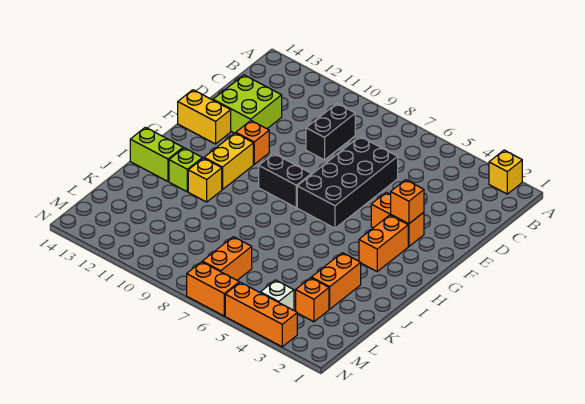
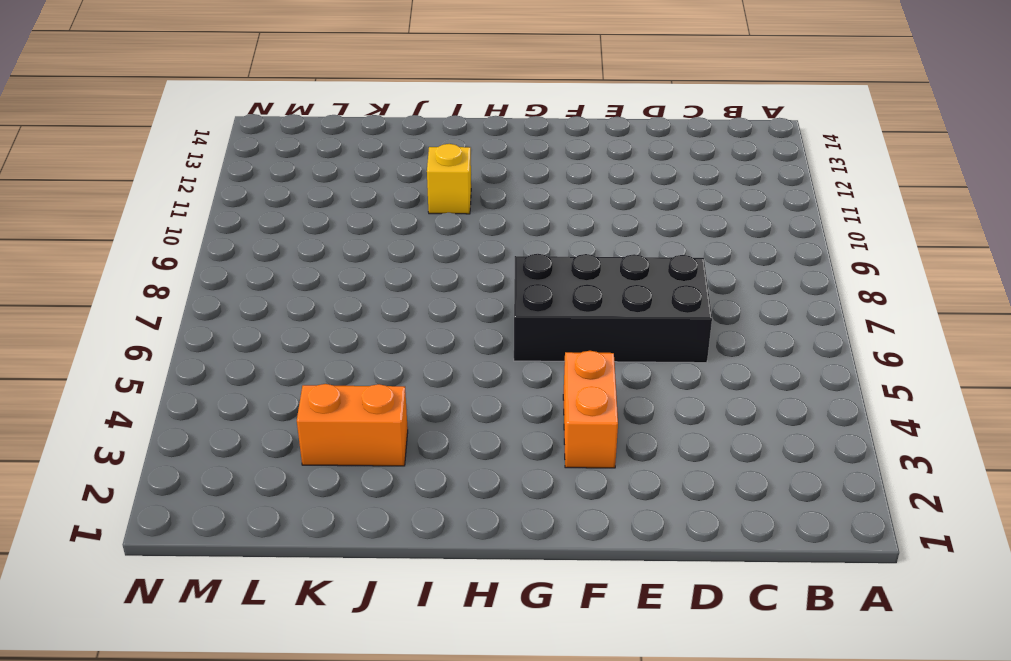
none -> yellow 1x1 brick [489,150,522,194]
none -> black 1x2 brick [306,104,355,160]
none -> lime 2x2 brick [213,75,282,133]

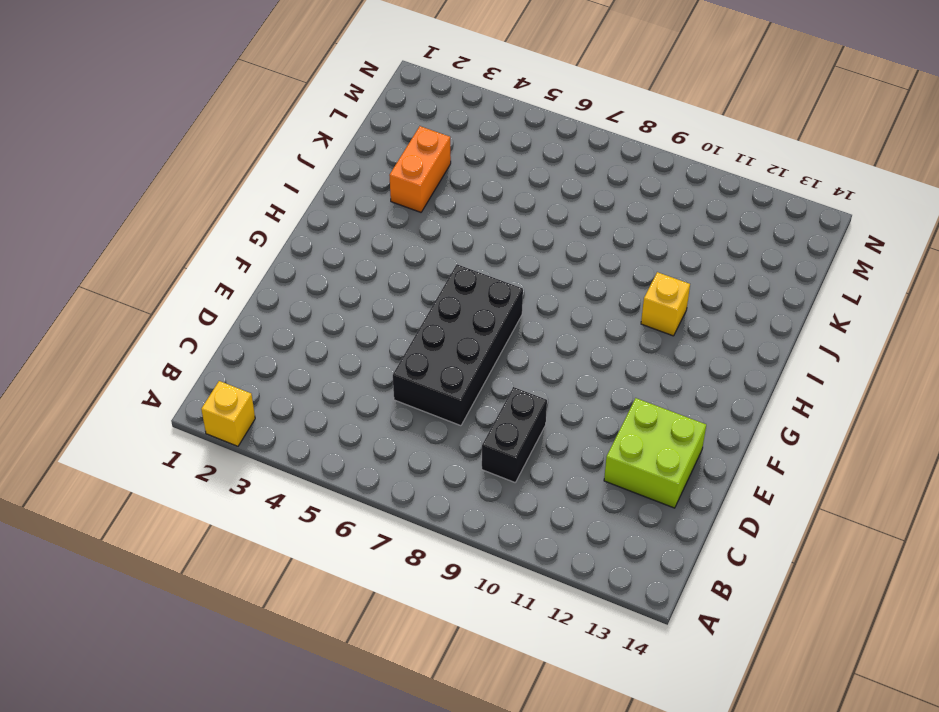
none -> orange 1x2 brick [371,192,424,247]
none -> orange 1x1 brick [236,121,269,164]
none -> yellow 1x2 brick [178,90,231,144]

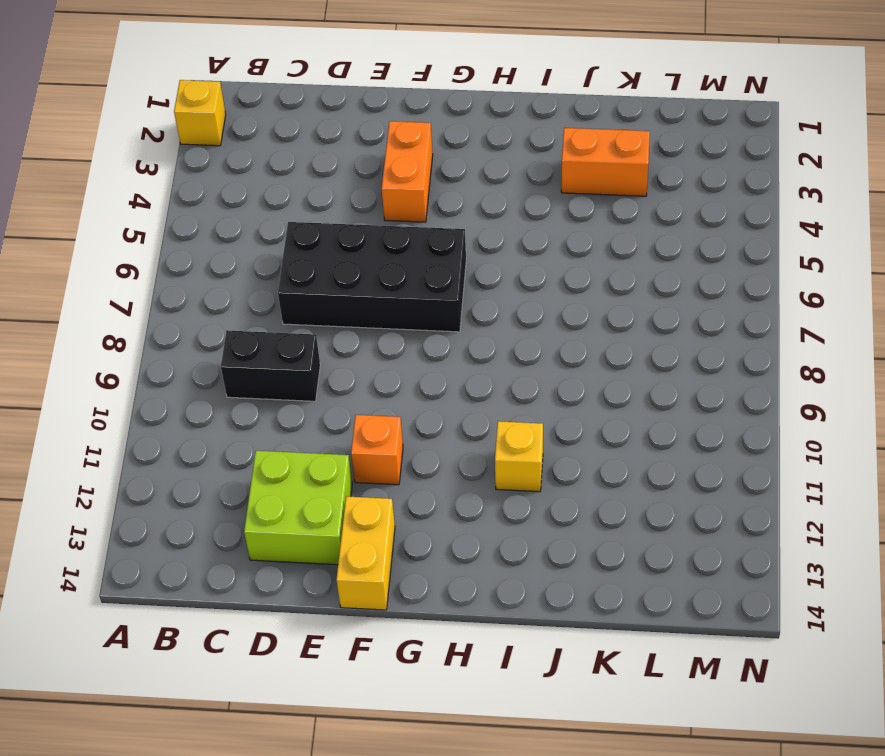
none -> orange 1x2 brick [359,215,408,271]
none -> black 1x2 brick [259,154,311,208]
none -> yellow 1x2 brick [204,133,253,190]

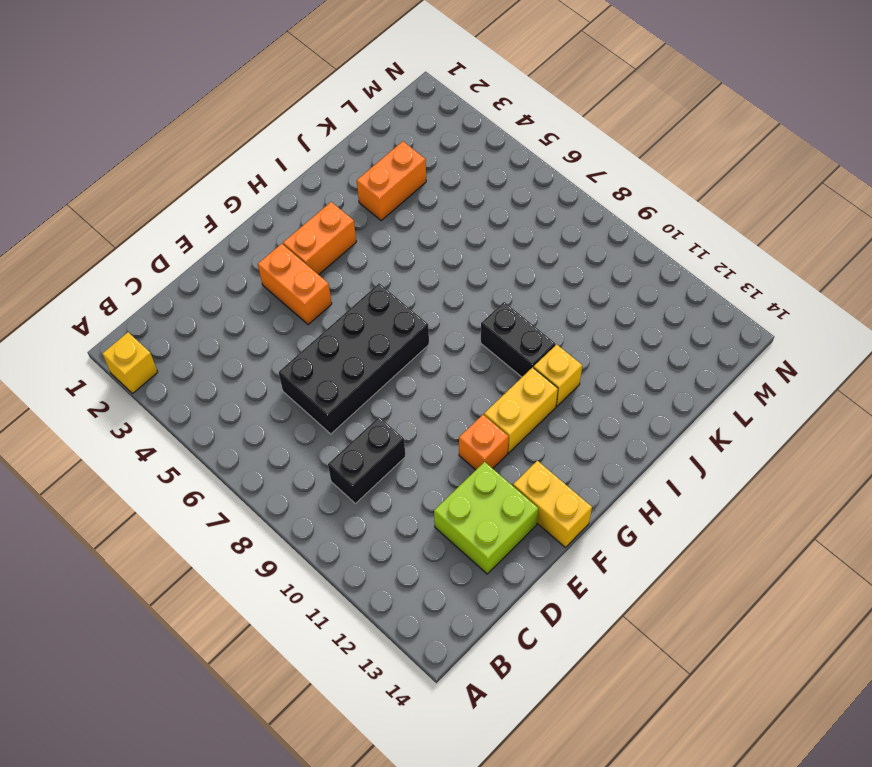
black 1x2 brick [481,302,555,377] -> black 1x2 brick moved to [259,154,311,208]
none -> lime 1x1 brick [169,148,202,192]
none -> lime 1x2 brick [130,127,183,181]
none -> orange 1x1 brick [296,278,329,322]

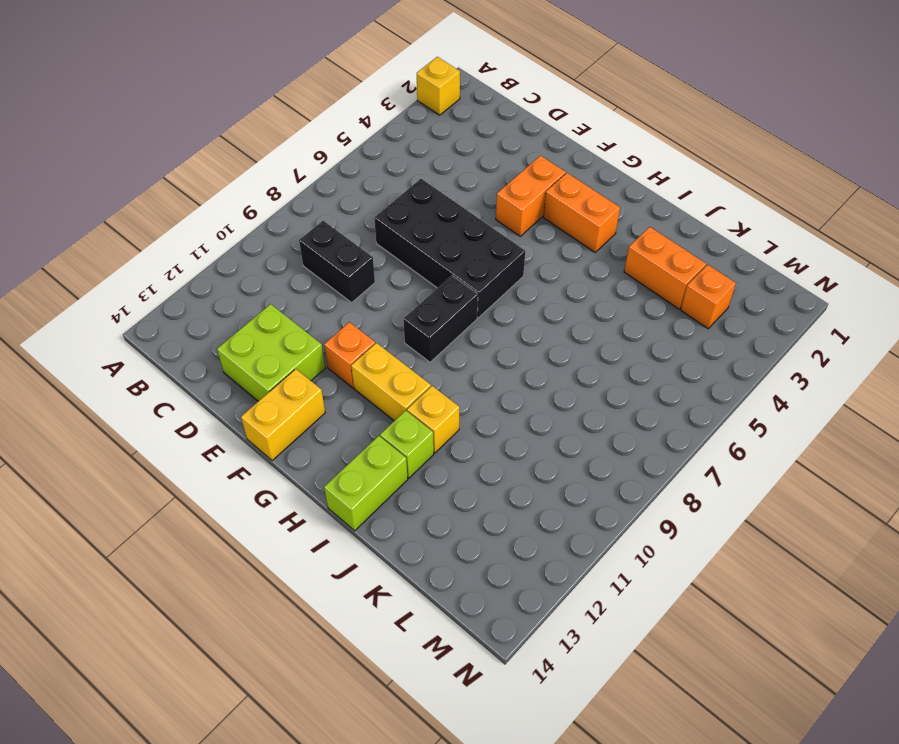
none -> orange 1x2 brick [202,237,252,280]
none -> white 1x1 brick [260,280,294,310]
none -> orange 1x3 brick [225,282,297,347]

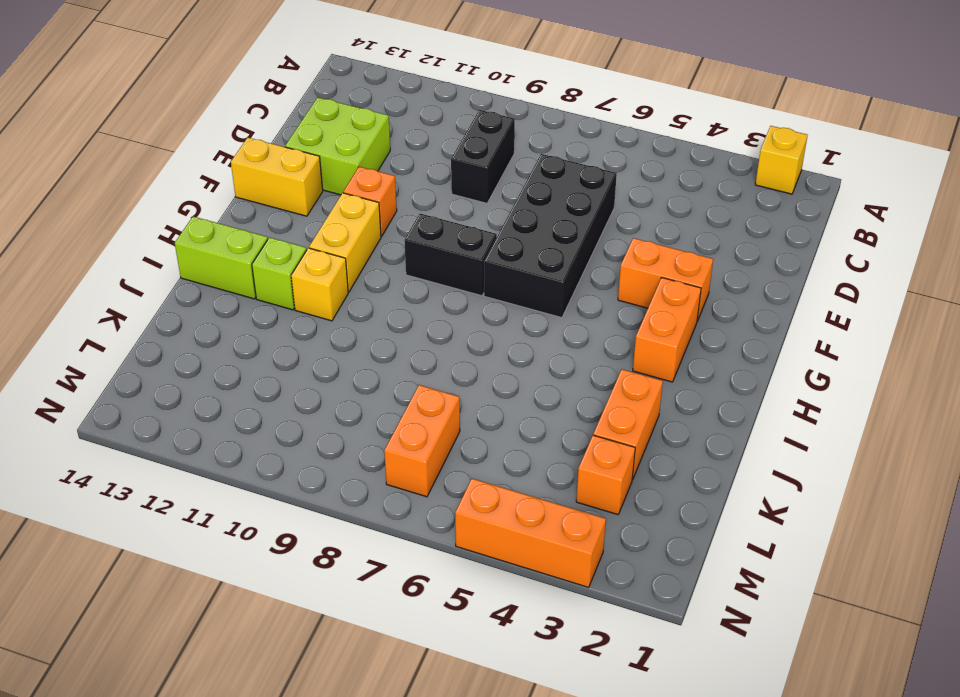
none -> white 1x1 brick [260,280,294,310]
none -> orange 1x2 brick [187,262,239,316]
none -> orange 1x1 brick [390,180,424,224]

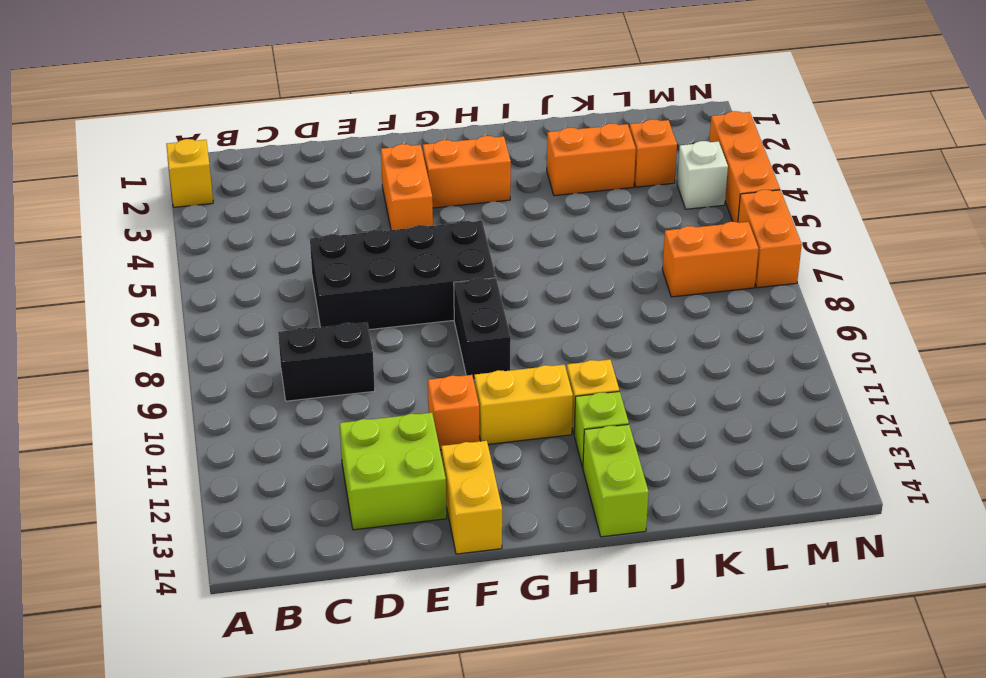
none -> orange 1x1 brick [390,180,424,224]

